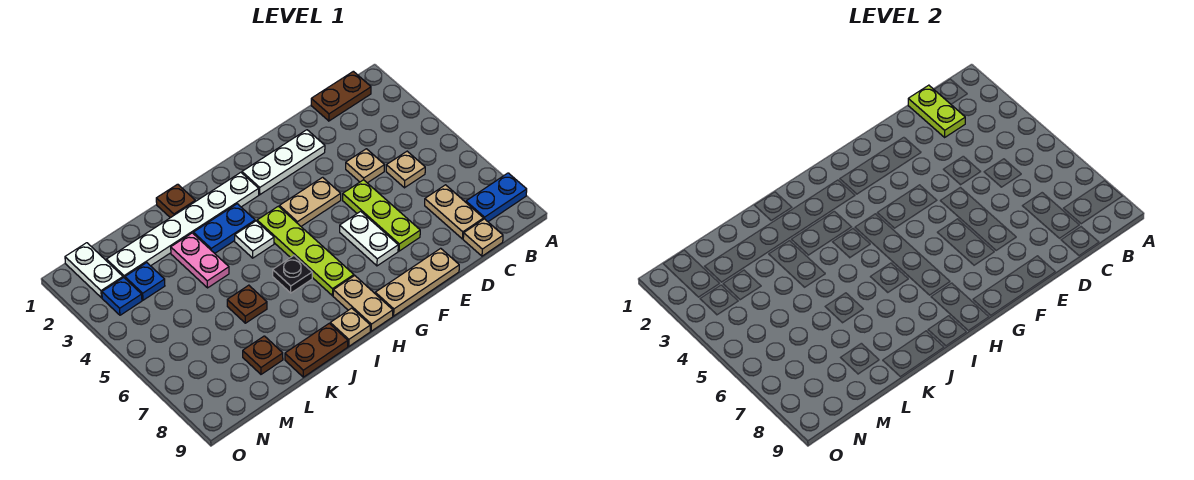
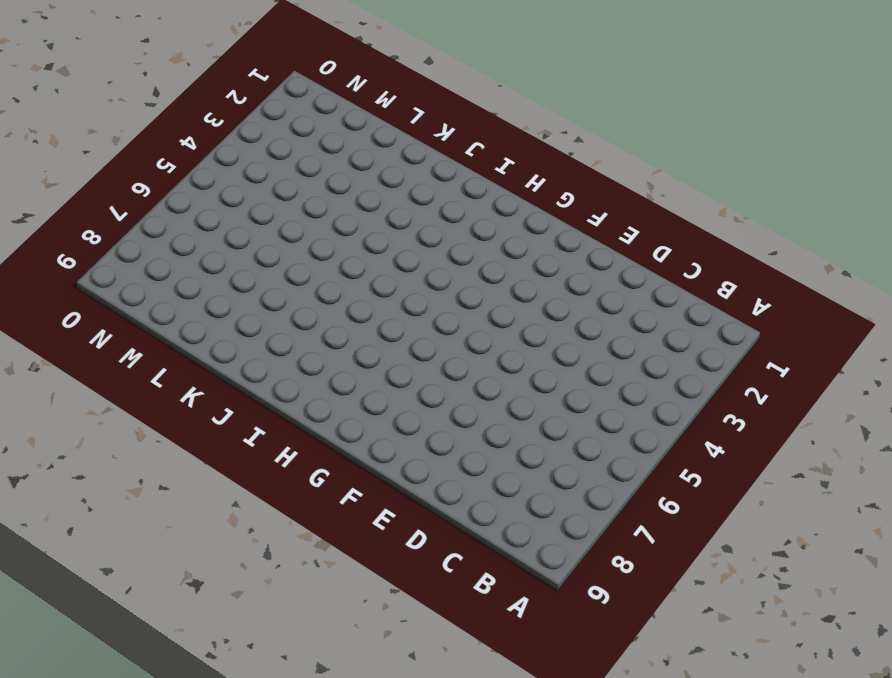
none -> blue 1x2 plate [466,173,527,222]
none -> brown 1x2 plate [311,71,371,121]
none -> tan 1x1 plate [386,151,425,188]

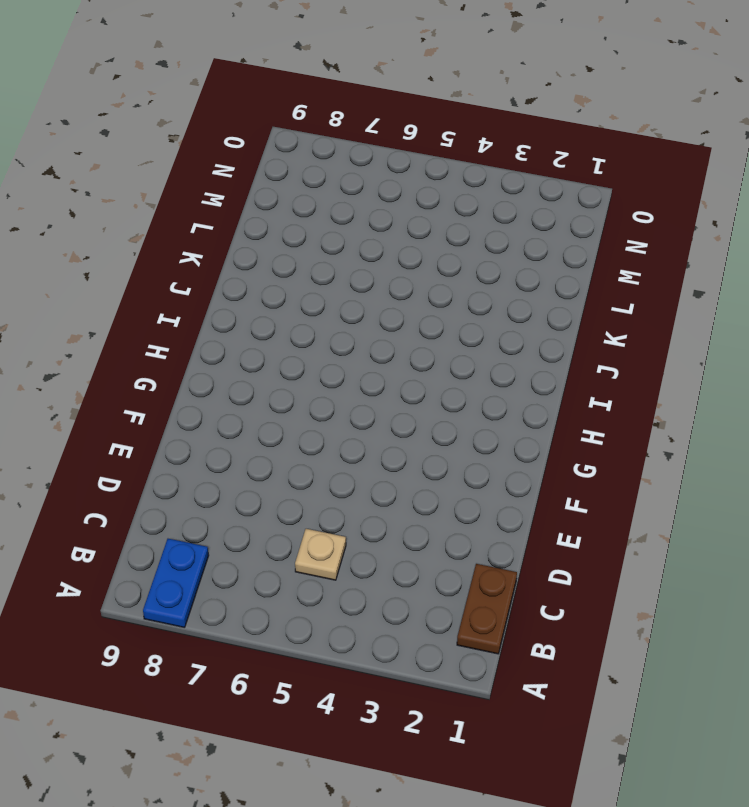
none -> tan 1x2 plate [425,185,483,239]
none -> tan 1x1 plate [463,219,503,256]
none -> tan 1x1 plate [346,149,384,183]

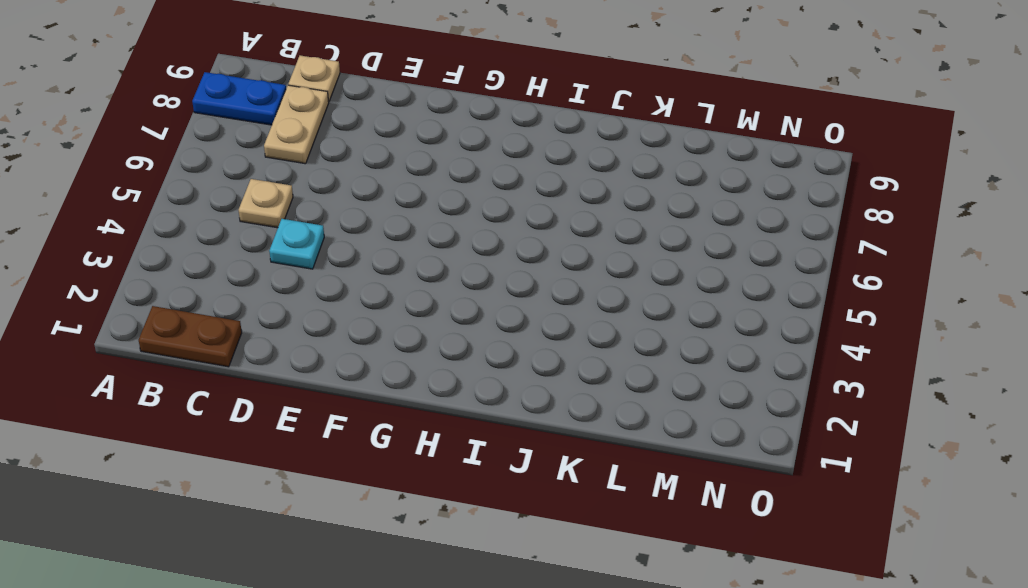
cyan 1x1 plate [269,219,324,269] -> tan 1x1 plate [346,149,384,183]
none -> white 1x3 plate [242,130,325,195]
none -> lime 1x3 plate [343,180,420,251]
none -> tan 1x3 plate [375,248,459,316]

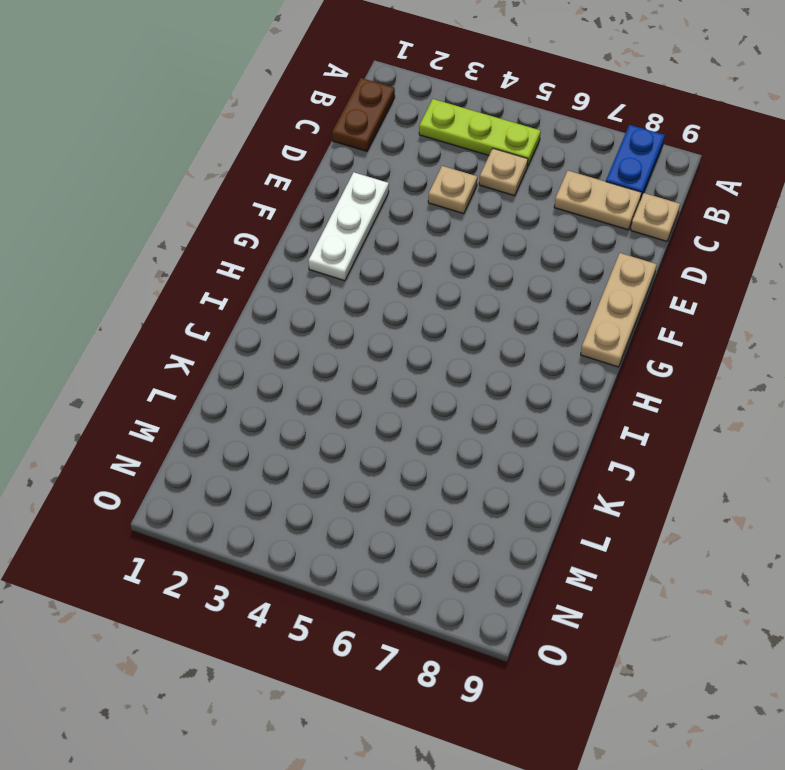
lime 1x3 plate [419,99,541,167] -> lime 1x3 plate moved to [343,180,420,251]
none -> tan 1x2 plate [279,177,341,226]
none -> white 1x2 plate [340,211,398,266]
none -> white 1x6 plate [106,173,259,278]

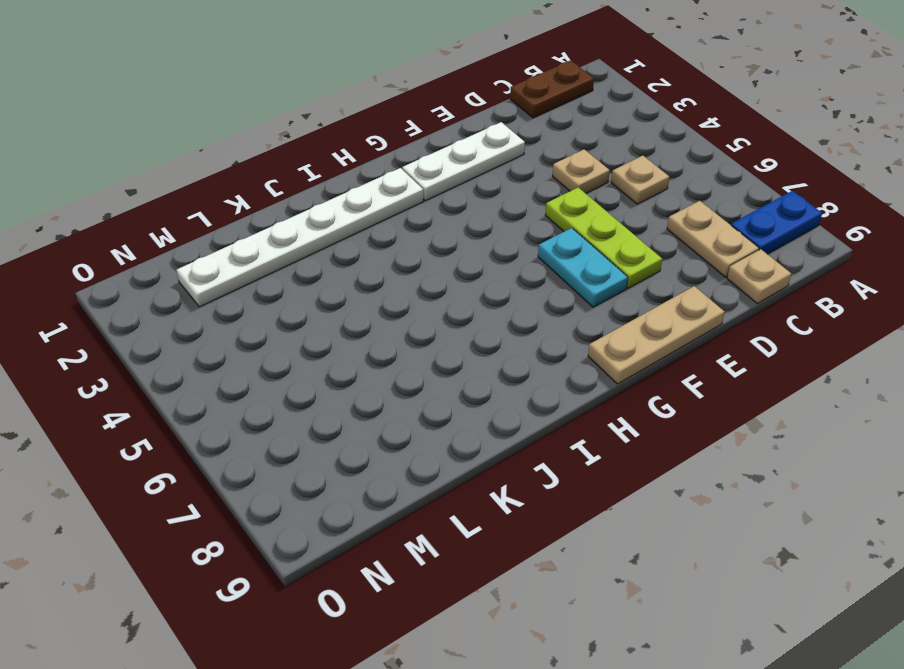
cyan 1x2 plate [538,228,628,307] -> white 1x2 plate [340,211,398,266]
none -> tan 1x2 plate [279,177,341,226]
none -> lime 1x4 plate [257,206,354,296]
none -> tan 1x2 plate [333,276,393,331]

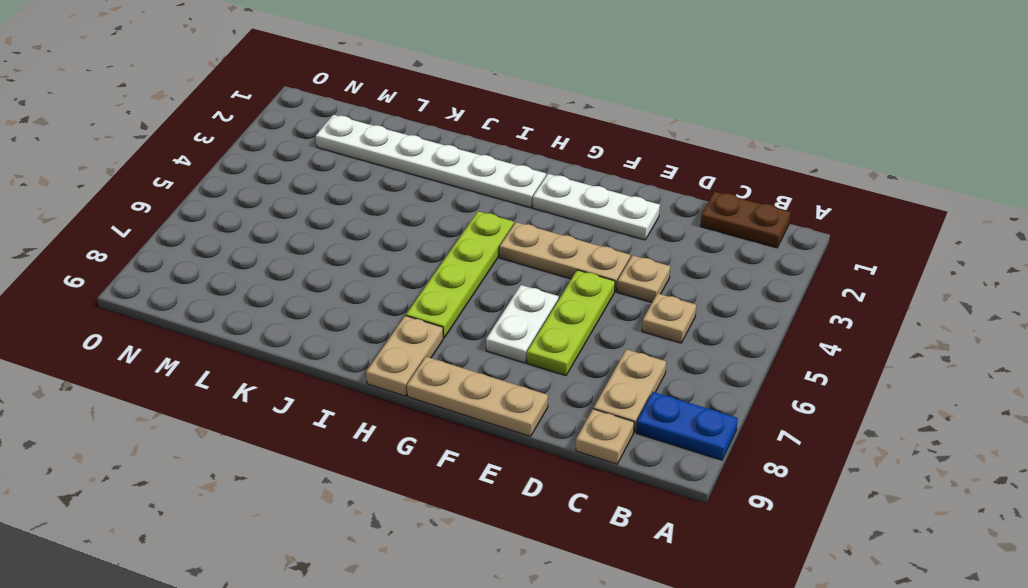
tan 1x3 plate [500,222,630,291] -> tan 1x2 plate [279,177,341,226]
none -> blue 1x2 plate [193,204,255,253]
none -> white 1x1 plate [235,221,274,258]
none -> black 1x1 plate [273,256,312,293]

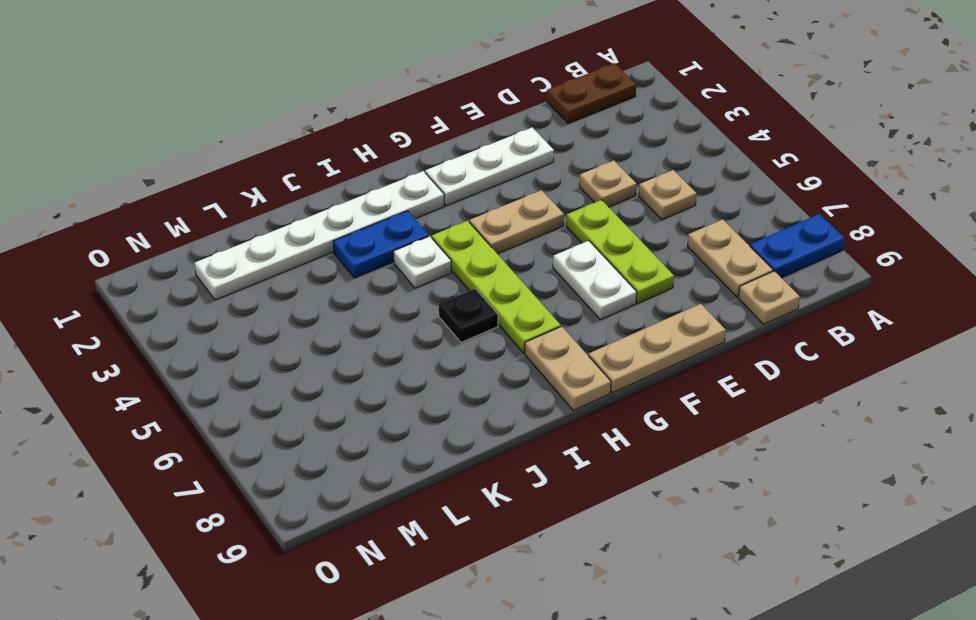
none -> tan 1x1 plate [330,308,370,346]
none -> brown 1x1 plate [156,184,195,218]
none -> brown 1x2 plate [285,323,348,377]

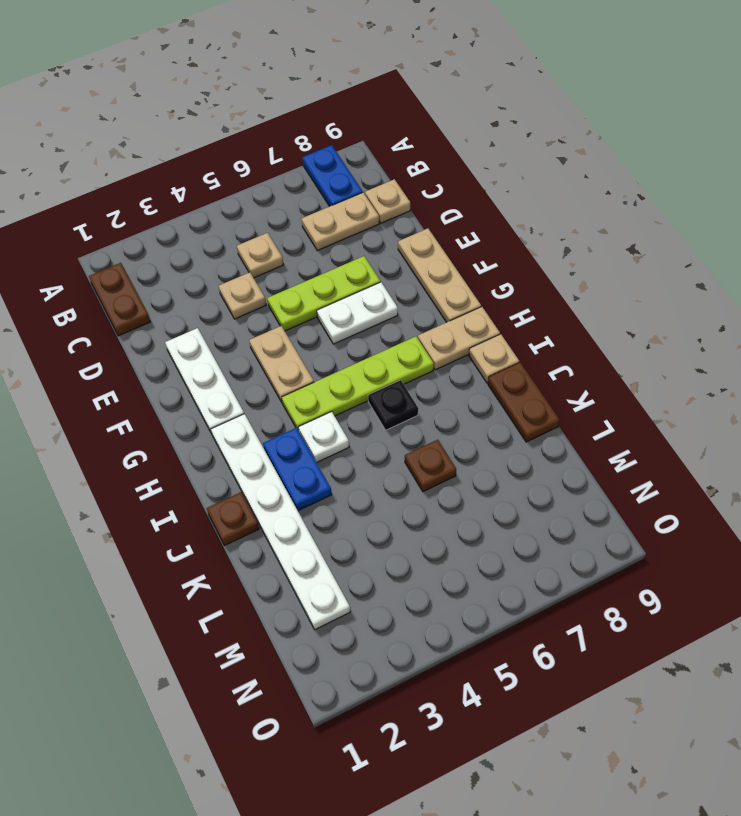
none -> pink 1x2 plate [171,233,229,288]
none -> brown 1x1 plate [243,336,283,374]
none -> blue 1x1 plate [125,263,165,300]

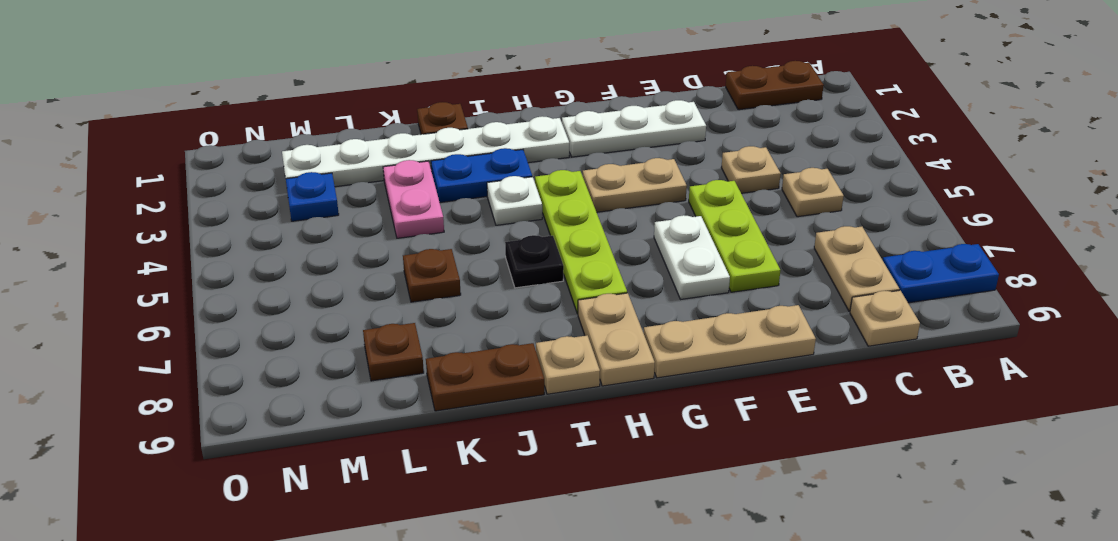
none -> white 1x2 plate [65,243,123,298]
none -> blue 1x1 plate [102,278,142,315]
none -> lime 1x2 plate [908,85,965,137]

